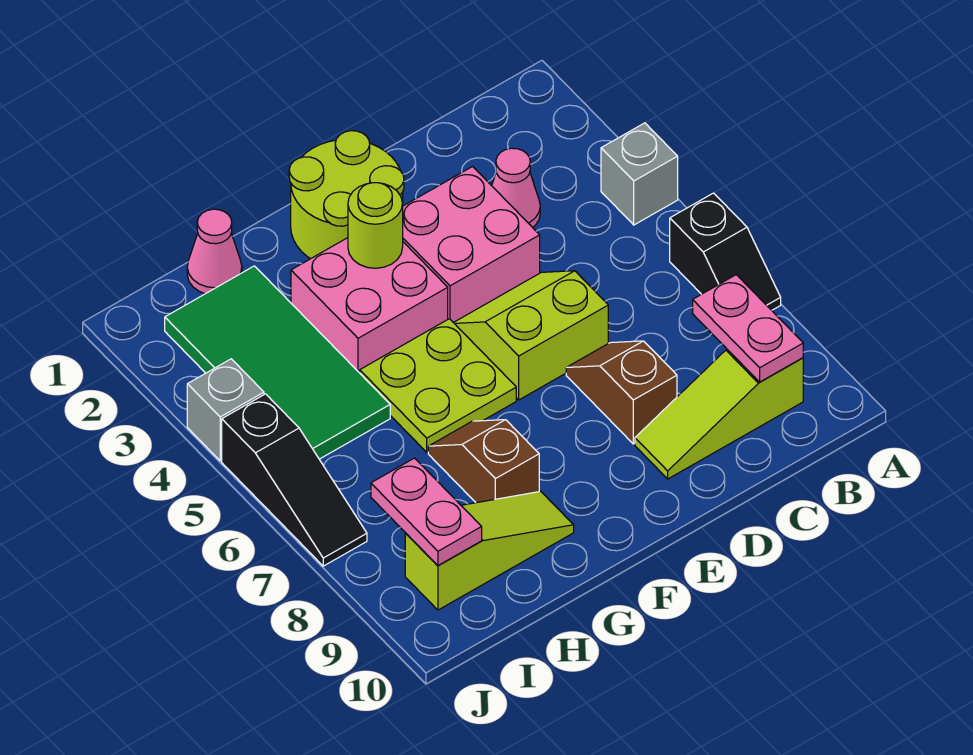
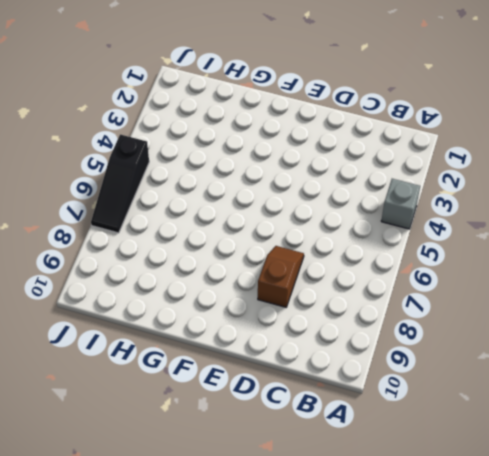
none -> black 1x2 slope [670,193,781,310]
none -> lime 1x3 slope [635,350,803,479]
none -> pink 1x1 cone [492,148,540,227]

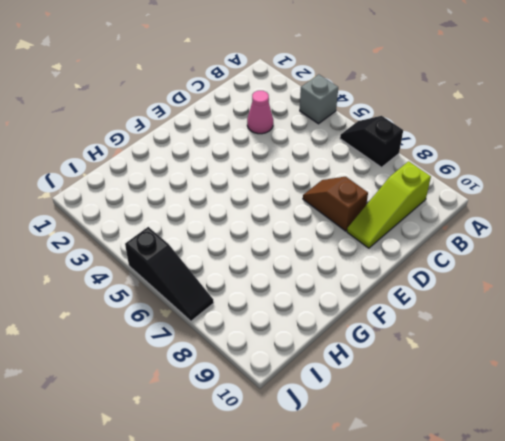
black 1x2 slope [340,116,403,167] -> black 1x2 slope turned to [670,193,781,310]
none -> pink 2x2 brick [403,167,540,323]
none -> lime 2x2 slope [454,271,608,400]
none -> lime 2x2 round brick [289,131,404,259]

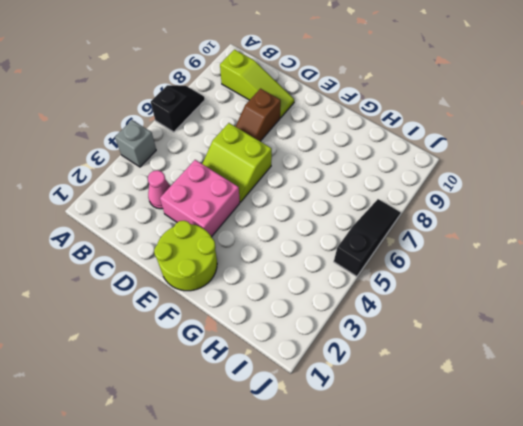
none -> pink 2x2 brick [291,238,448,373]
none -> lime 2x2 plate [360,319,516,452]
none -> brown 1x2 slope [428,420,539,503]

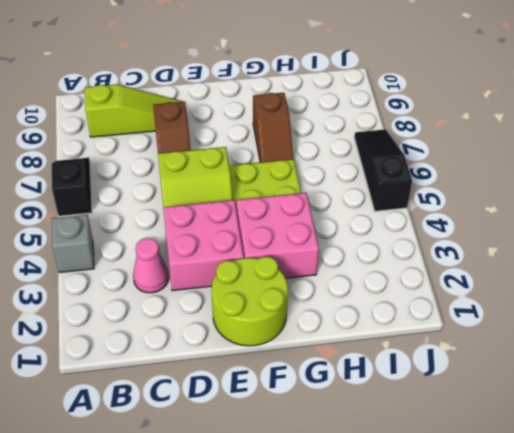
none -> lime 1x3 slope [405,491,574,610]
none -> pink 1x1 cone [187,209,242,294]
none -> green 2x4 tile [165,266,390,459]

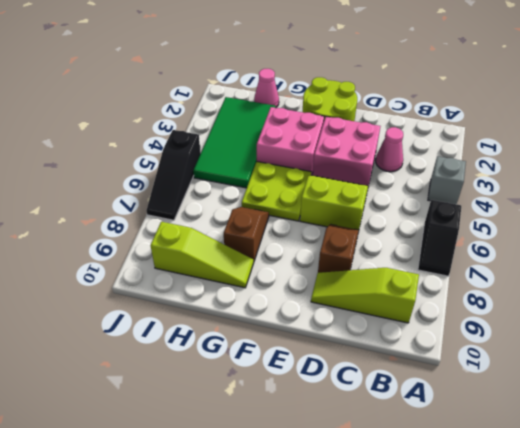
none -> grey 1x1 brick [187,359,264,461]
none -> pink 1x2 plate [693,275,803,382]
none -> lime 1x1 round brick [348,183,403,268]

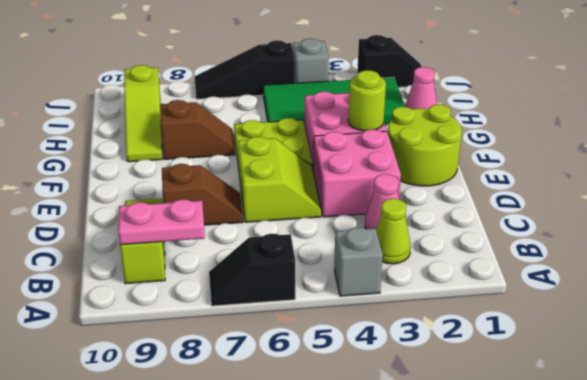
lime 1x1 cone [376,199,411,264] -> none
black 1x2 slope [357,35,421,87] -> none
none -> pink 1x2 plate [371,458,482,565]

